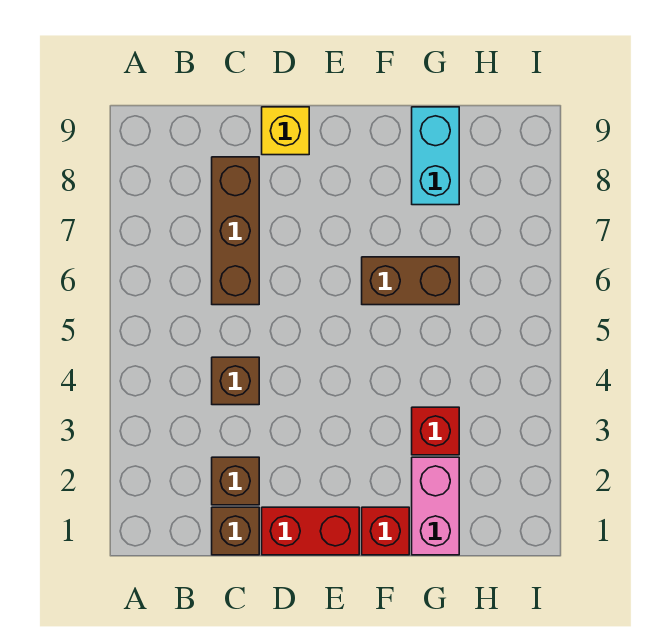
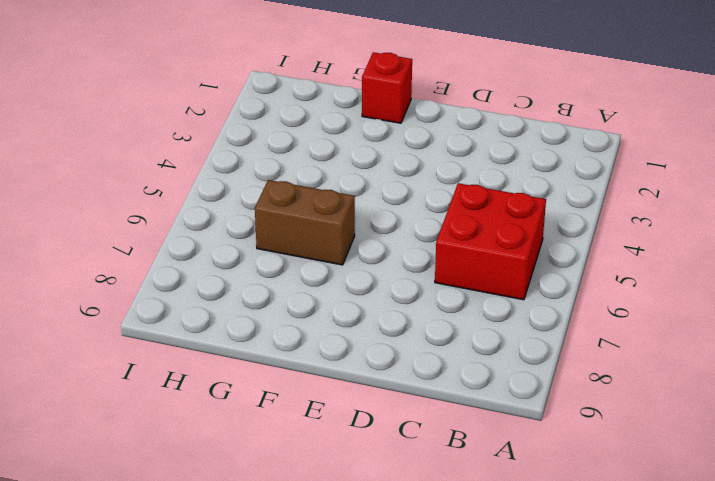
red 2x2 brick [435,183,546,300] -> brown 1x3 brick [212,157,259,305]
none -> brown 1x1 brick [212,507,259,555]
none -> brown 1x1 brick [212,457,259,505]

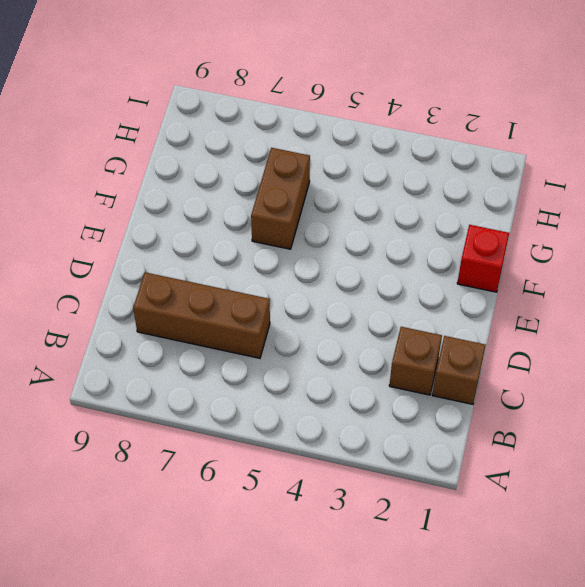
none -> brown 1x1 brick [212,357,259,405]
none -> red 1x2 brick [262,507,359,555]

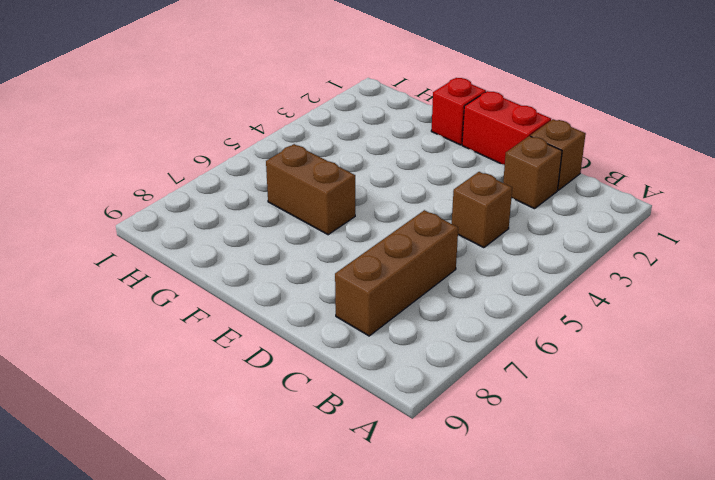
none -> yellow 1x1 brick [262,107,309,155]
none -> pink 1x2 brick [412,457,459,555]

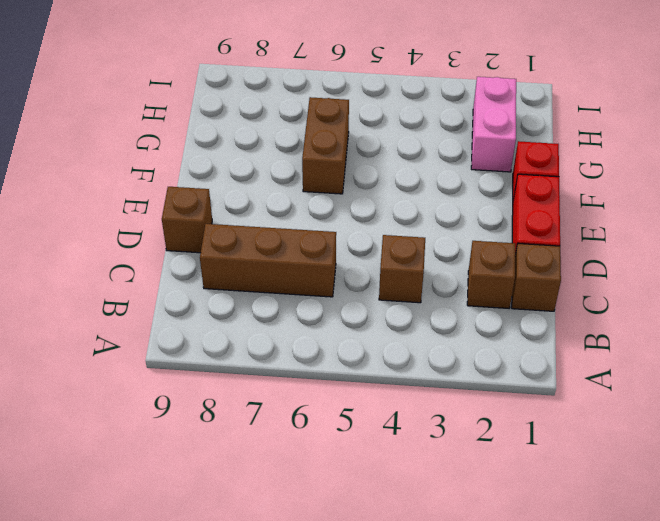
brown 1x1 brick [162,187,212,253] -> yellow 1x1 brick [262,107,309,155]
pink 1x2 brick [471,77,516,172] -> pink 1x2 brick turned to [412,457,459,555]
none -> red 1x1 brick [412,407,459,455]
none -> cyan 1x2 brick [412,107,459,205]

